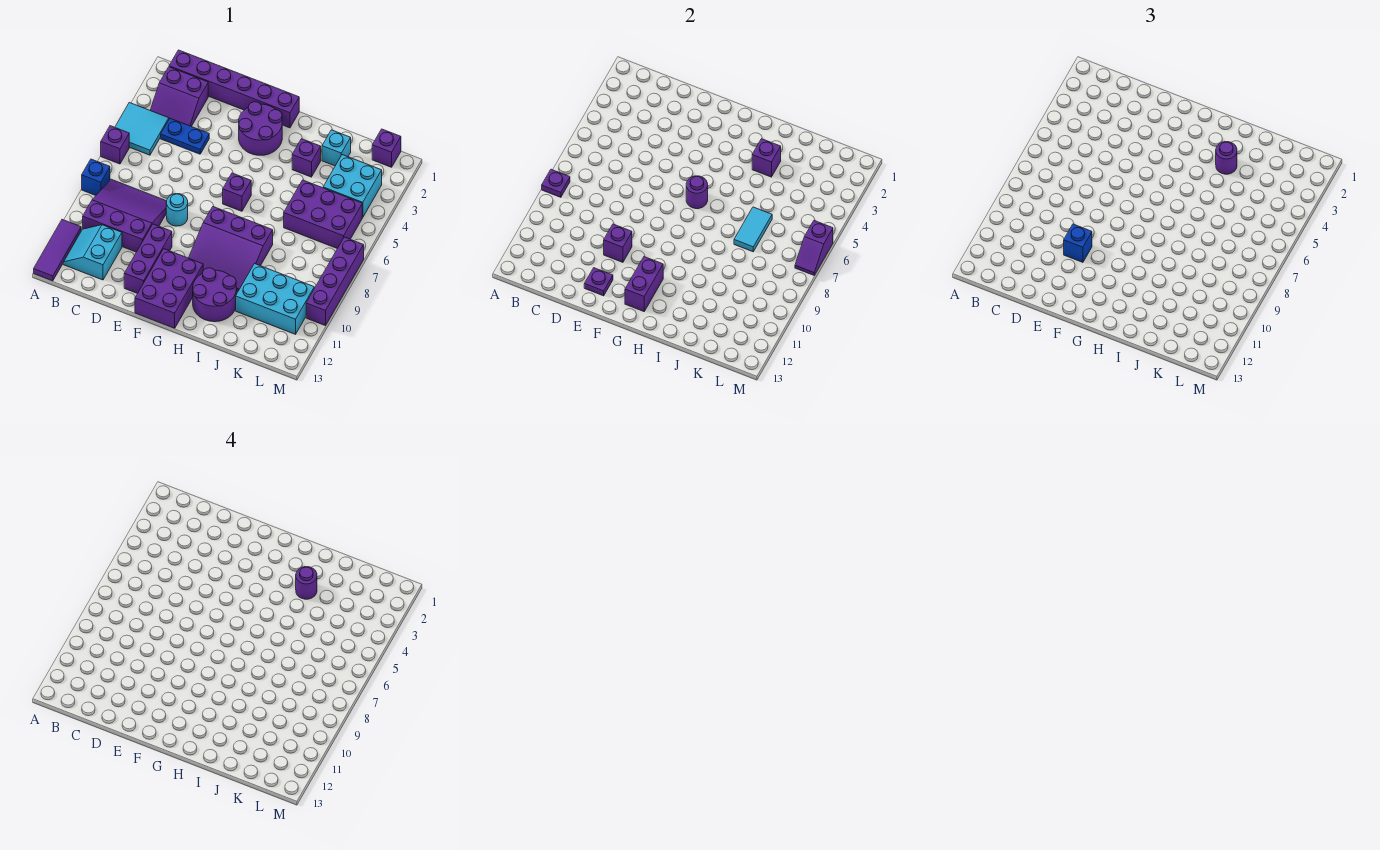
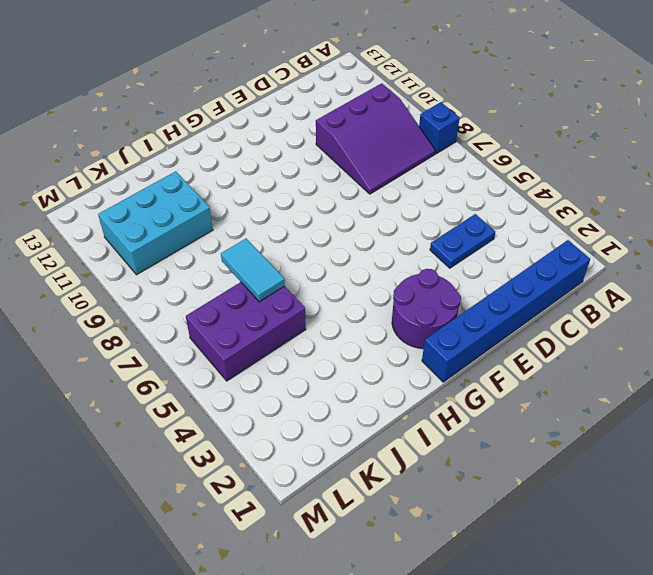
blue 1x6 brick [422,240,590,382] -> purple 1x6 brick [169,50,299,128]
none -> cyan 2x2 tile [115,103,169,155]
none -> purple 1x1 brick [101,126,129,164]
none -> purple 1x3 tile [34,220,81,281]
none -> purple 2x2 slope [150,67,208,126]

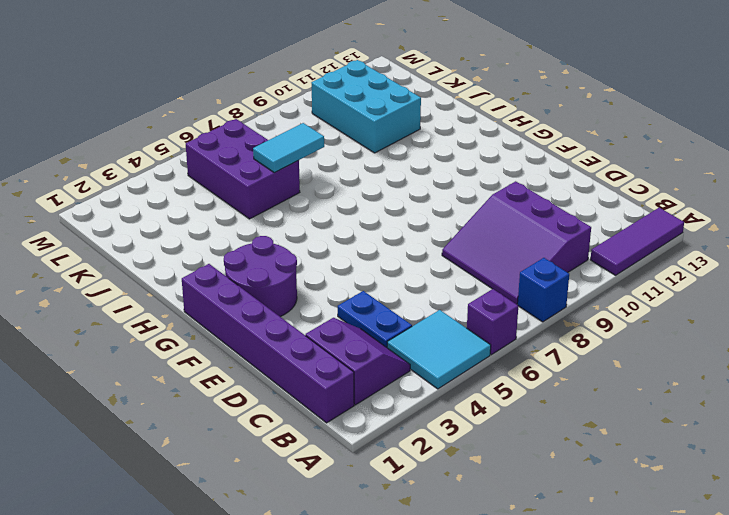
none -> cyan 2x2 slope [63,225,122,280]
none -> cyan 1x1 round brick [166,194,188,226]
none -> purple 1x3 brick [124,224,172,294]
none -> purple 2x3 brick [135,249,203,328]

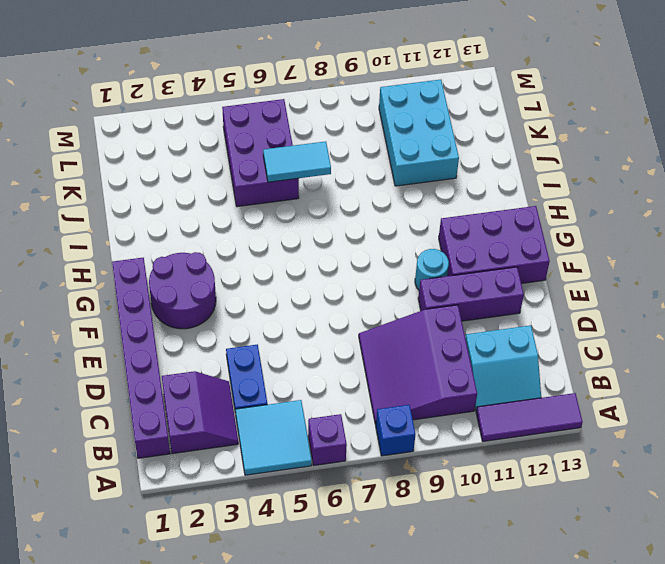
cyan 1x1 round brick [415,249,449,290] -> cyan 1x1 round brick moved to [166,194,188,226]
none -> purple 1x1 brick [223,173,251,211]
none -> purple 3x3 slope [189,207,273,292]
none -> purple 2x2 round brick [193,268,237,322]
none -> purple 1x1 brick [292,139,321,177]

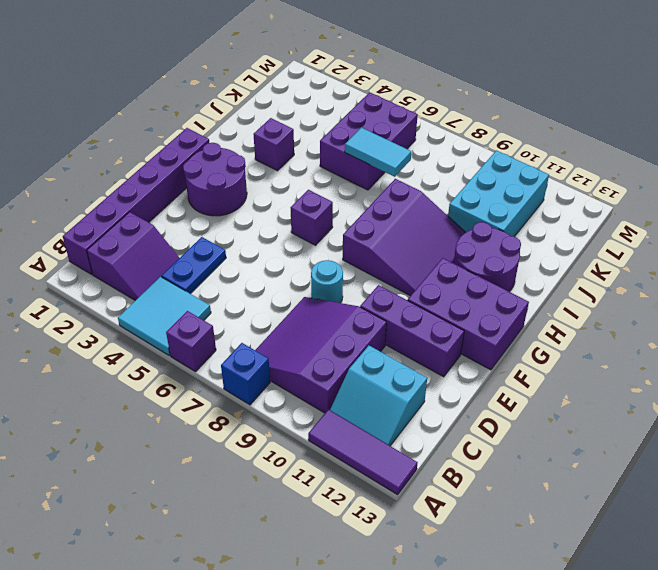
none -> cyan 1x1 brick [322,130,351,166]
none -> cyan 2x2 brick [323,155,382,218]
none -> purple 1x1 brick [372,129,401,167]
none -> purple 1x4 brick [306,237,364,326]

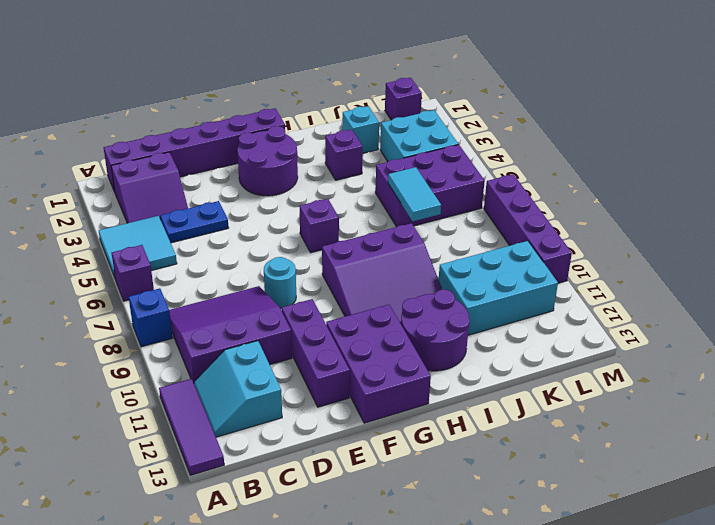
none -> purple 1x1 plate [542,169,570,197]
none -> purple 1x1 brick [604,224,632,262]
none -> purple 1x1 plate [584,268,613,296]
none -> purple 1x1 round brick [686,176,708,209]

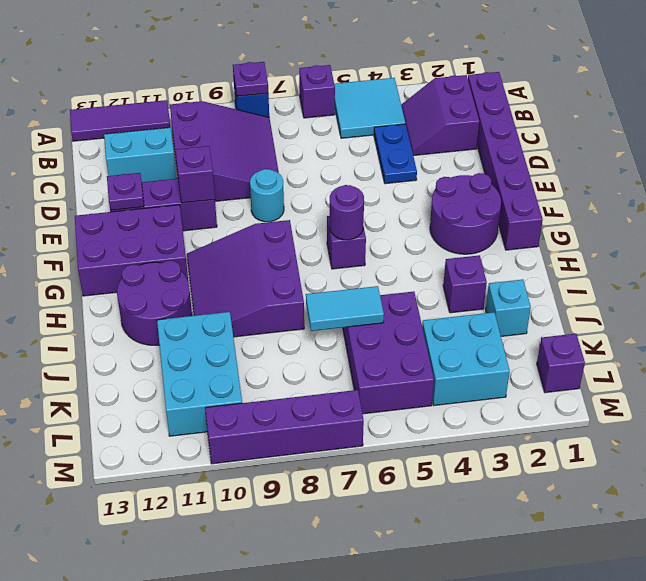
none -> purple 1x2 brick [625,257,663,311]
none -> purple 1x1 brick [752,139,781,177]
none -> purple 1x2 slope [795,220,833,275]
none -> blue 1x1 brick [1064,224,1092,262]

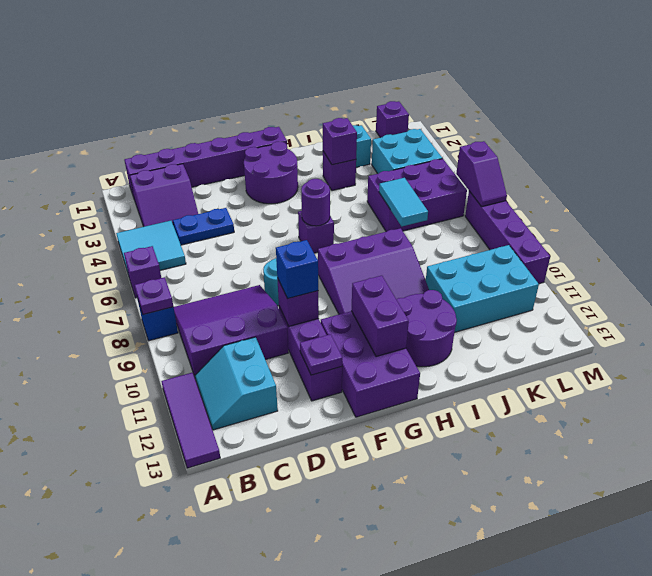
none -> purple 1x1 round brick [1216,142,1237,174]
none -> purple 1x1 round brick [296,567,317,599]

